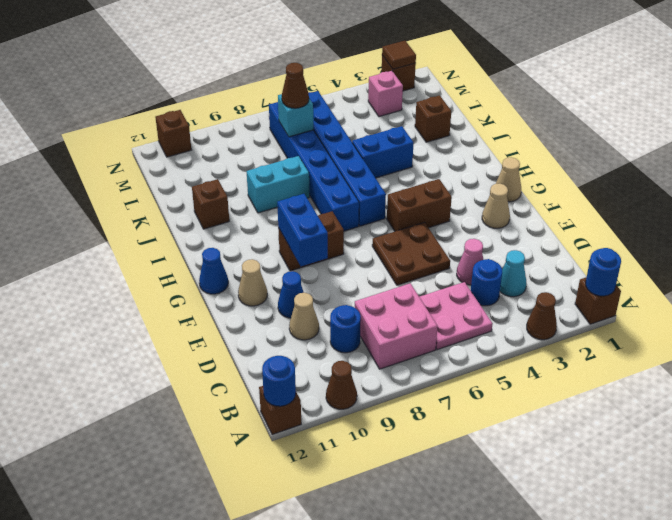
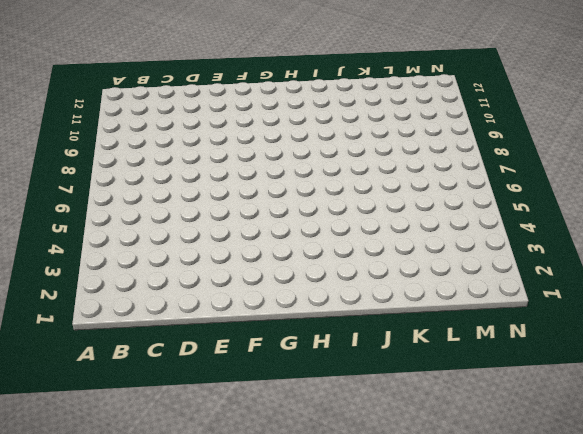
none -> brown 1x1 brick [575,278,621,324]
none -> brown 1x1 cone [527,292,557,340]
none -> brown 1x1 cone [326,361,357,409]
none -> brown 1x1 brick [259,386,301,434]

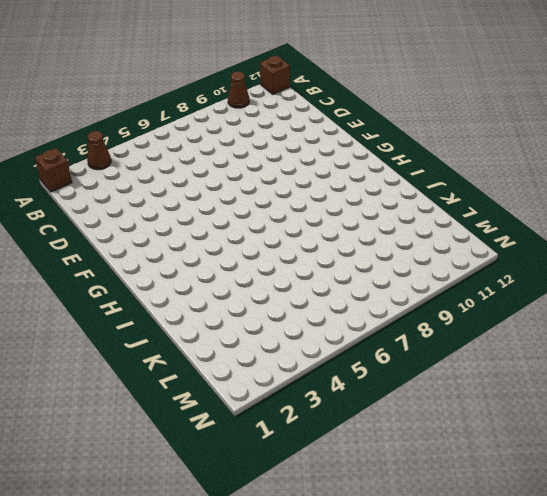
none -> pink 2x2 plate [420,282,493,350]
none -> pink 2x2 brick [355,283,438,369]
none -> cyan 1x1 cone [500,250,527,297]
none -> blue 1x1 round brick [471,259,502,306]

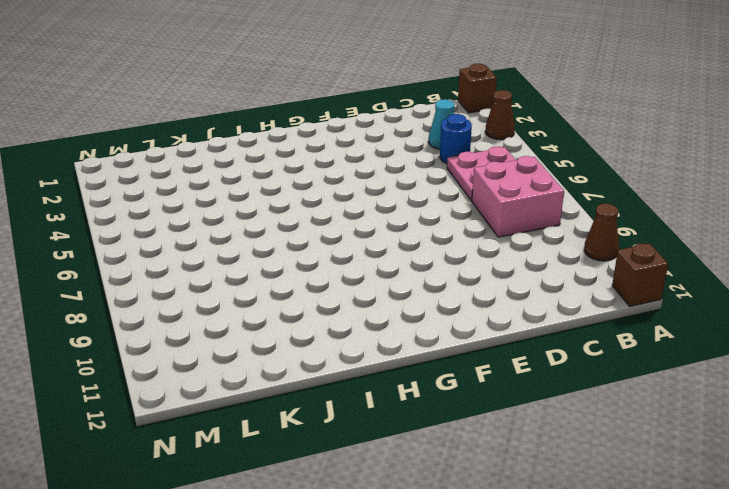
none -> blue 1x1 round brick [330,305,361,353]
none -> pink 1x1 cone [457,239,483,285]
none -> tan 1x1 cone [289,293,319,340]
none -> brown 2x2 plate [372,222,450,285]

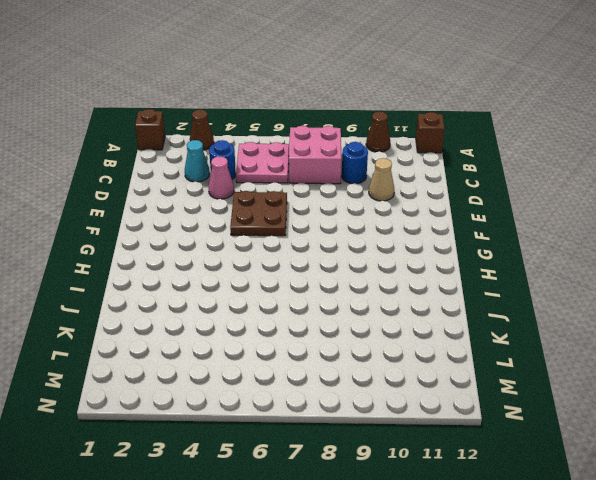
none -> blue 1x1 cone [278,271,304,318]
none -> tan 1x1 cone [482,183,510,228]
none -> tan 1x1 cone [238,259,267,306]
none -> tan 1x1 cone [496,157,521,202]

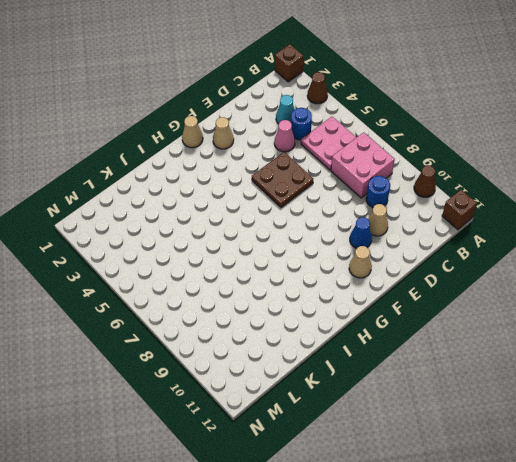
none -> brown 1x2 brick [387,179,452,231]
none -> brown 1x2 brick [278,211,344,271]
none -> blue 1x1 cone [199,248,228,294]
none -> blue 1x6 brick [309,91,386,226]

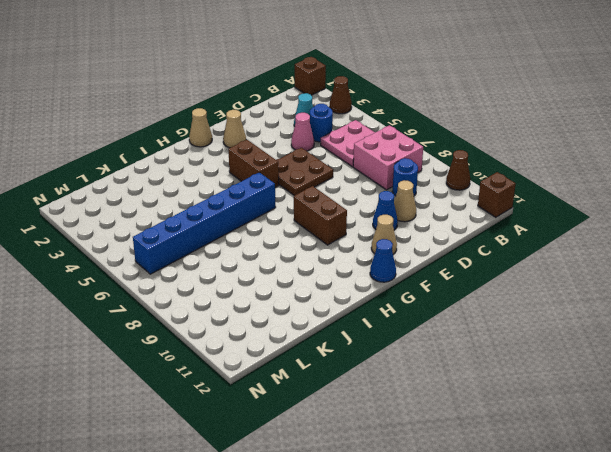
none -> blue 1x6 brick [269,102,359,231]
none -> blue 1x2 brick [352,126,414,178]
none -> cyan 1x2 brick [247,156,310,213]
none -> brown 1x1 brick [192,179,229,229]

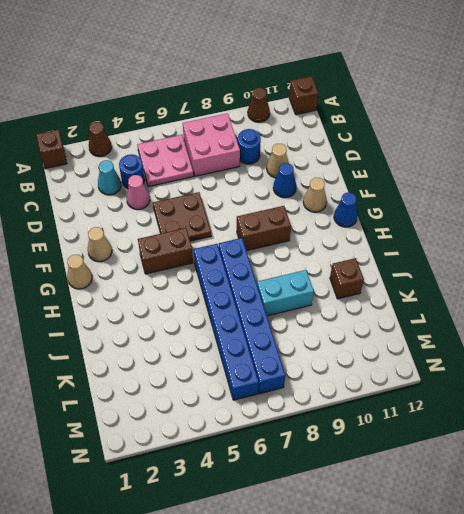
none -> blue 1x2 brick [352,126,414,178]
none -> brown 1x1 brick [415,95,451,142]
none -> pink 1x1 brick [368,71,403,117]
none -> brown 1x1 brick [382,55,416,91]

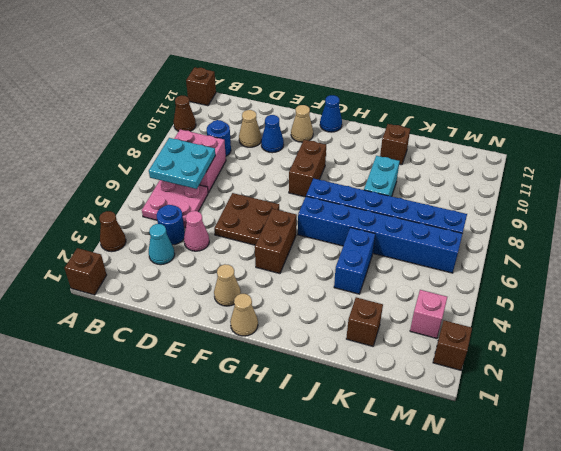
cyan 2x2 plate [149,138,215,189] -> none
none -> brown 1x1 brick [155,110,191,157]
none -> blue 1x1 round brick [586,248,621,296]
none -> blue 1x1 round brick [262,356,296,406]
none -> blue 1x2 brick [277,194,328,266]

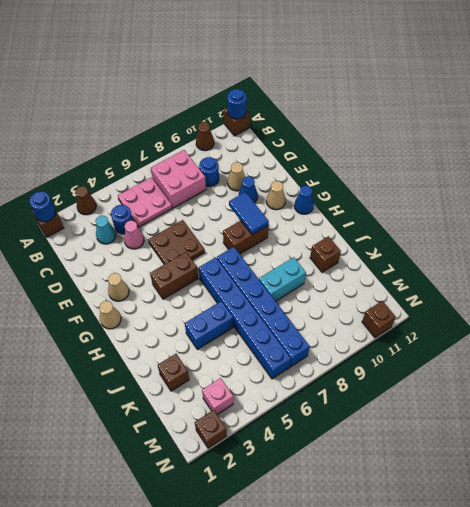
blue 1x2 tile [229,192,269,235] -> blue 1x2 brick [277,194,328,266]
none -> cyan 1x1 brick [278,94,314,137]
none -> brown 1x1 tile [382,41,416,69]
none -> brown 1x1 cone [282,63,309,108]

